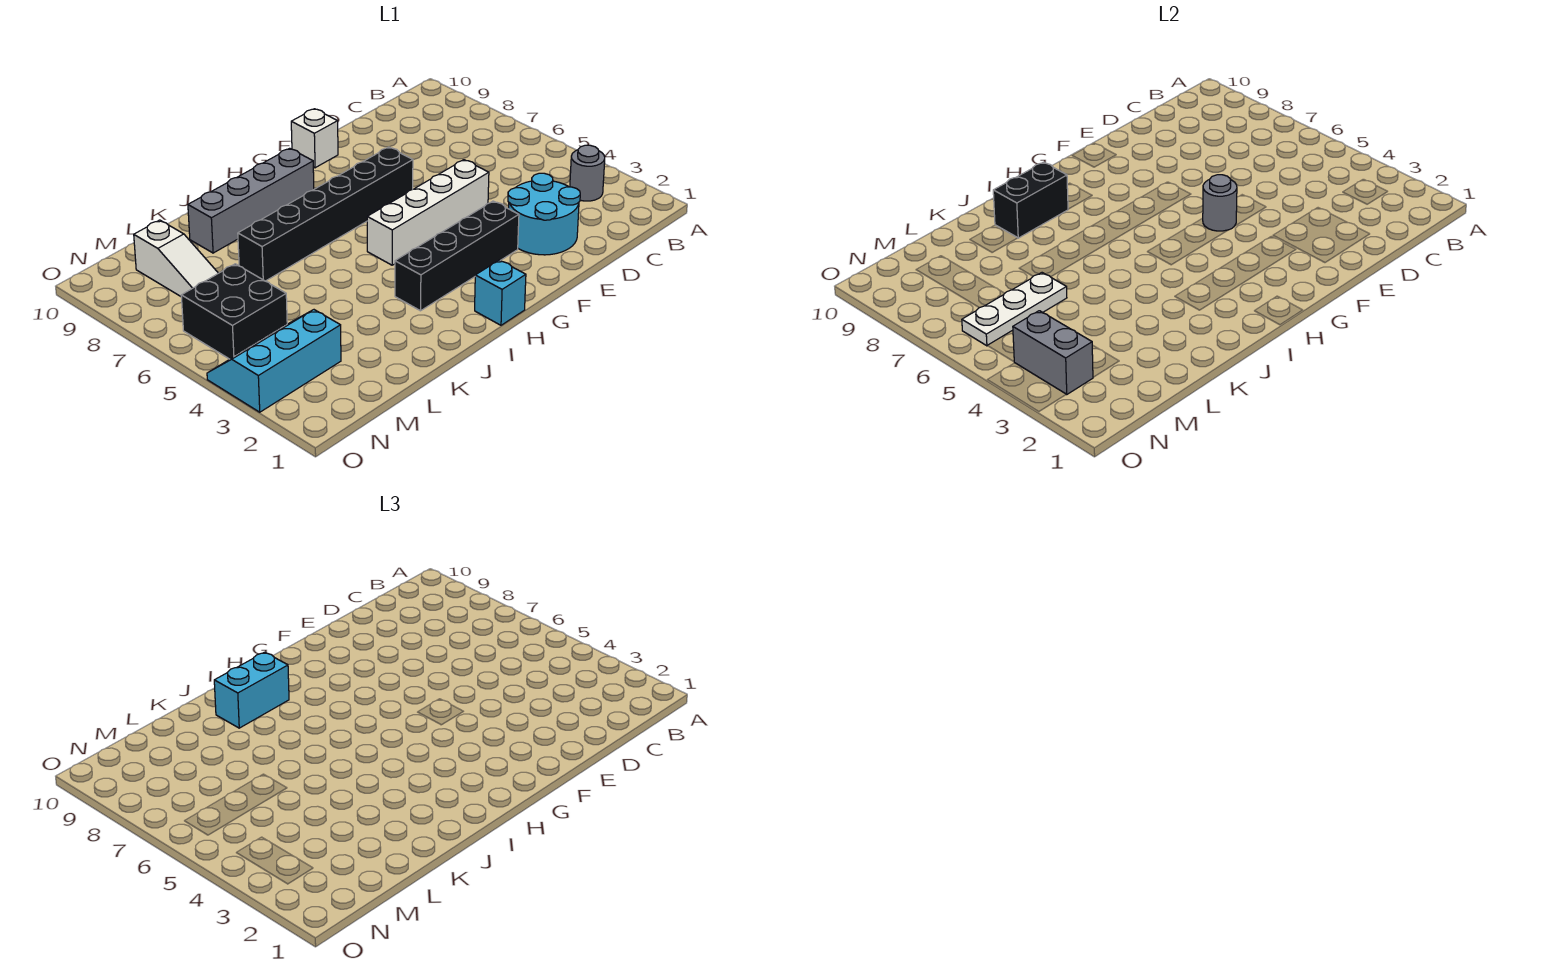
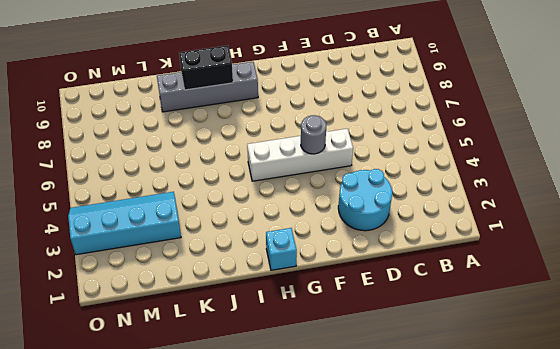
cyan 2x4 slope [68,192,181,255] -> cyan 2x3 slope [207,310,341,412]
none -> grey 1x1 round brick [570,145,605,201]
none -> black 1x4 brick [395,201,519,311]
none -> black 1x6 brick [238,147,413,281]

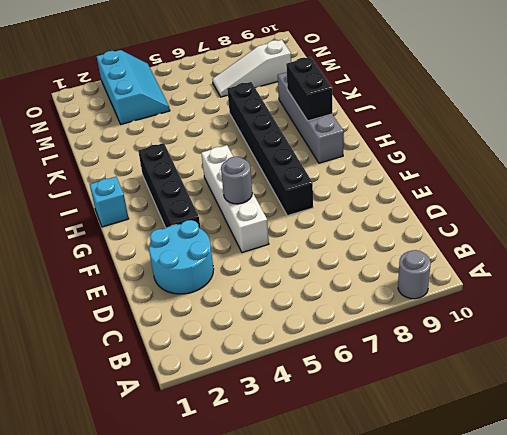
grey 1x1 round brick [398,250,431,299] -> grey 1x1 round brick moved to [570,145,605,201]
none -> white 1x1 brick [291,109,338,168]
none -> black 2x2 brick [181,264,287,359]
none -> white 1x3 plate [962,273,1067,346]

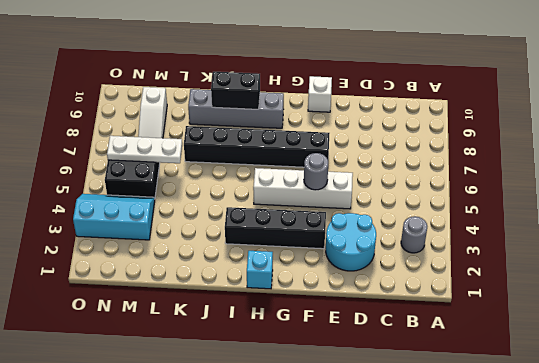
none -> grey 1x2 brick [1013,311,1093,394]
none -> cyan 1x2 brick [214,652,289,728]

